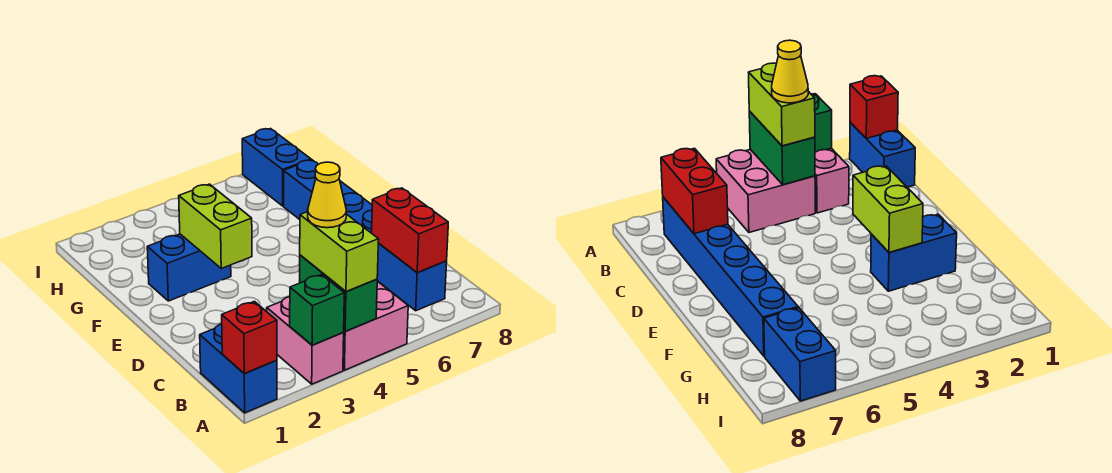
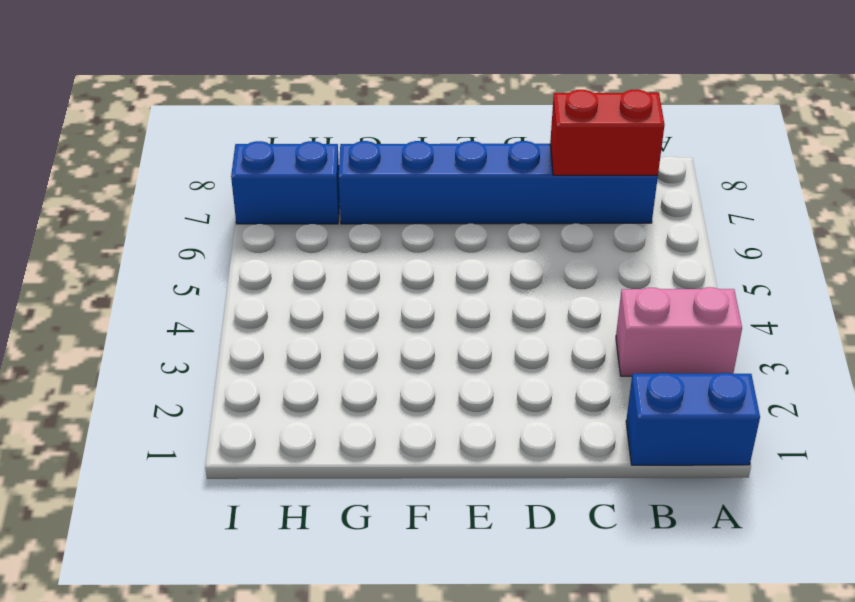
none -> pink 2x2 brick [343,281,408,370]
none -> blue 1x2 brick [147,234,231,301]
none -> red 1x1 brick [222,301,277,373]

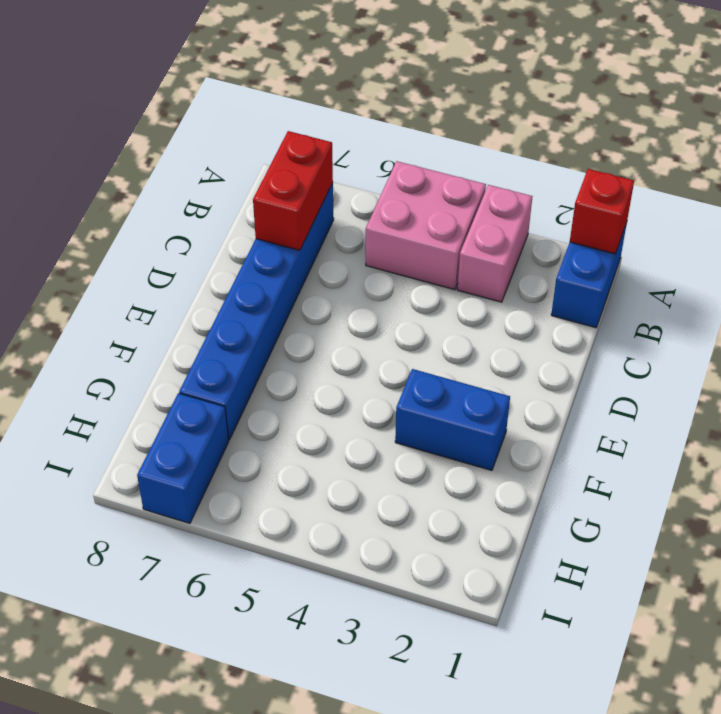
none -> green 1x1 brick [290,275,344,345]
none -> green 1x2 brick [300,255,377,331]
none -> lime 1x2 brick [179,184,252,268]

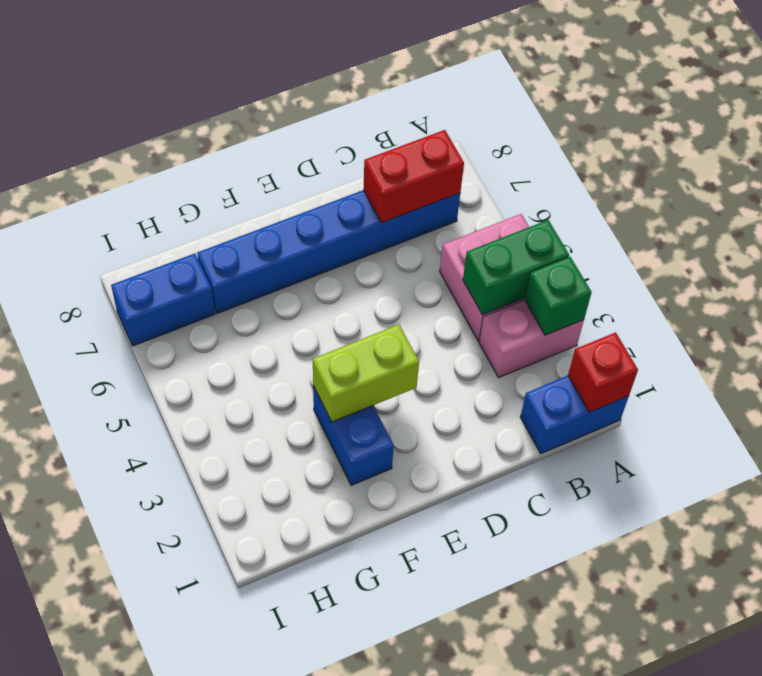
none -> lime 1x2 brick [300,212,379,292]
none -> yellow 1x1 cone [308,162,346,228]

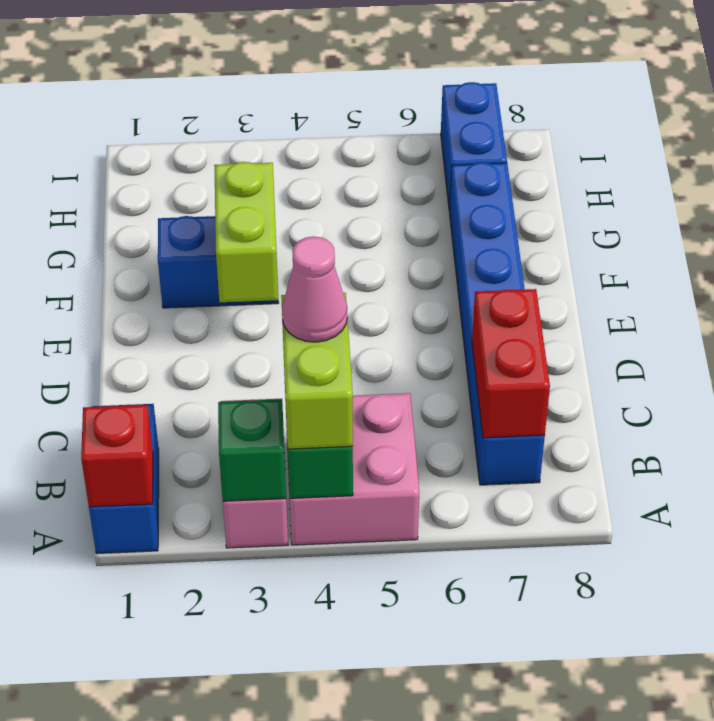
pink 1x1 cone [282,236,347,342] -> yellow 1x1 cone [308,162,346,228]

